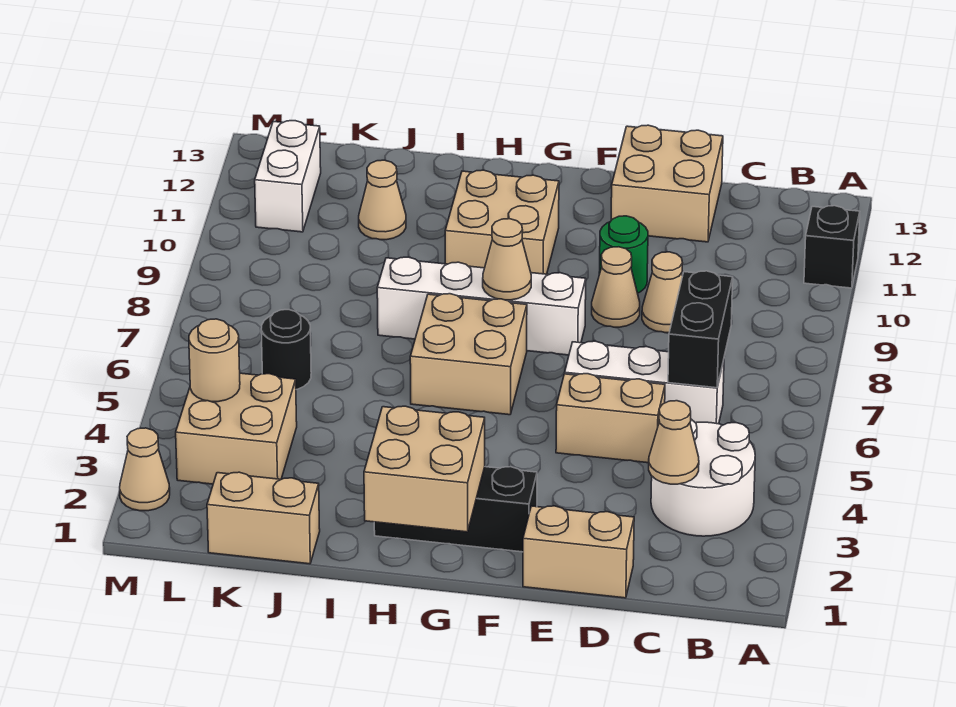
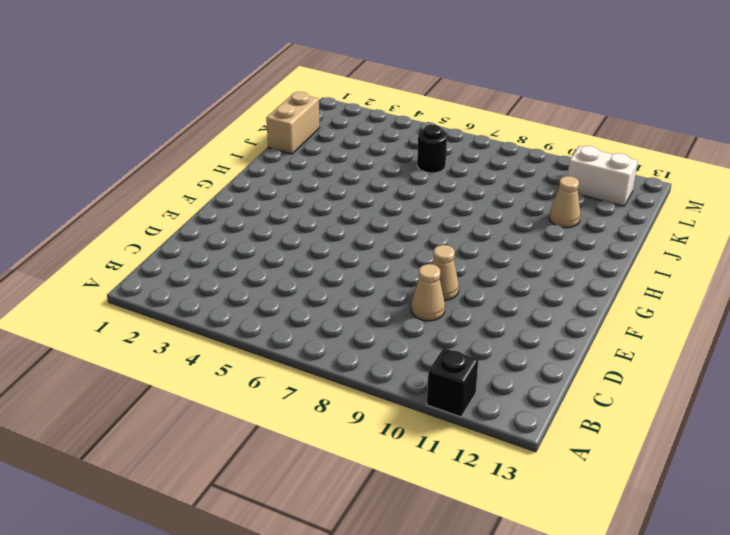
none -> white 2x2 round brick [651,419,755,536]
none -> white 1x3 brick [565,341,724,424]
none -> tan 1x2 brick [523,506,634,598]

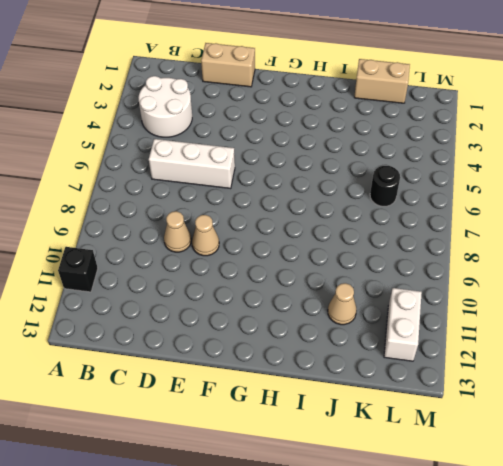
none -> tan 1x2 brick [556,374,665,463]
none -> tan 2x2 brick [611,125,723,242]
none -> green 1x1 round brick [599,216,648,293]

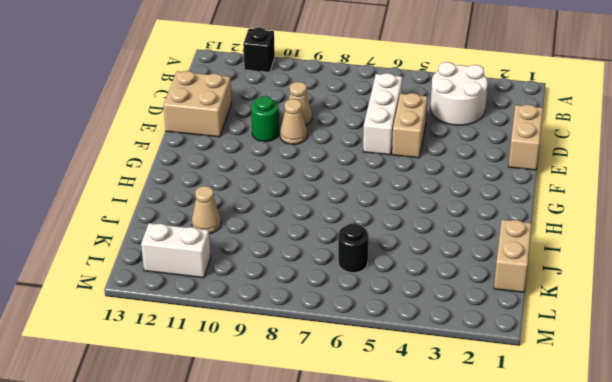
none -> black 1x3 brick [374,467,537,552]
none -> white 1x4 brick [377,257,586,355]
none -> tan 2x2 brick [410,294,527,415]

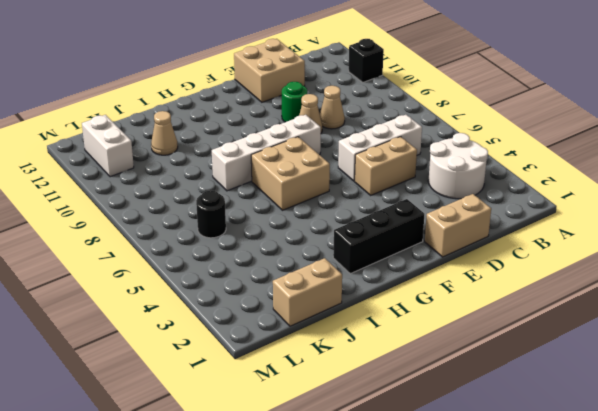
none -> tan 2x2 brick [445,170,559,274]
none -> tan 2x2 brick [176,373,297,484]
none -> tan 1x1 cone [120,428,170,511]

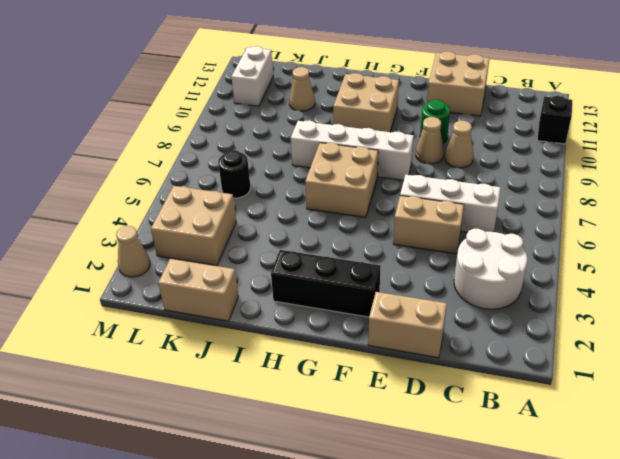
none -> tan 1x1 cone [649,401,699,484]
none -> black 1x2 brick [668,271,733,388]
none -> tan 2x2 brick [364,406,485,532]

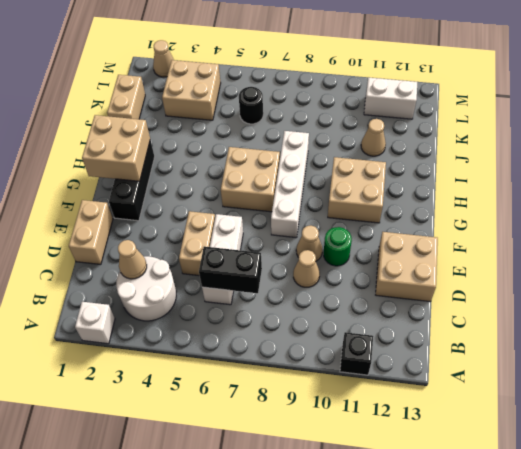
white 1x1 brick [75,302,115,344] -> none
none -> tan 1x1 cone [483,219,531,300]
none -> tan 1x1 round brick [189,319,240,402]

